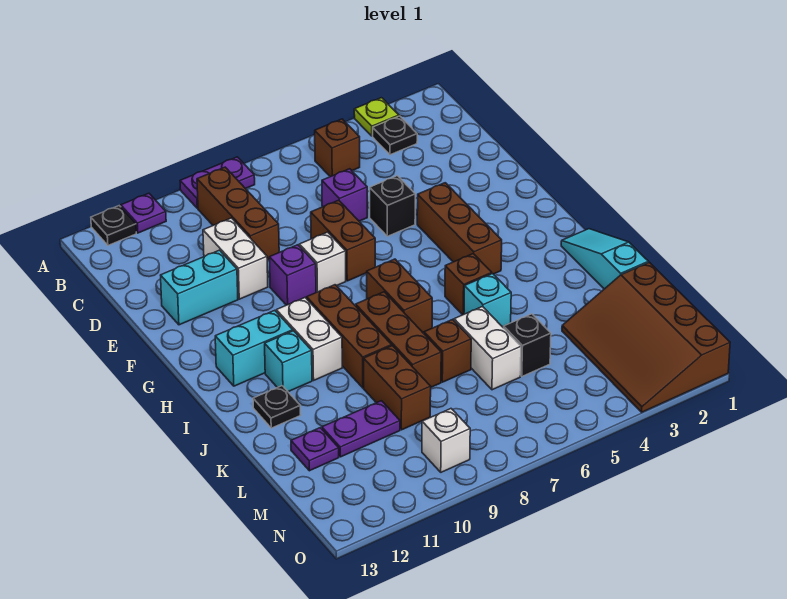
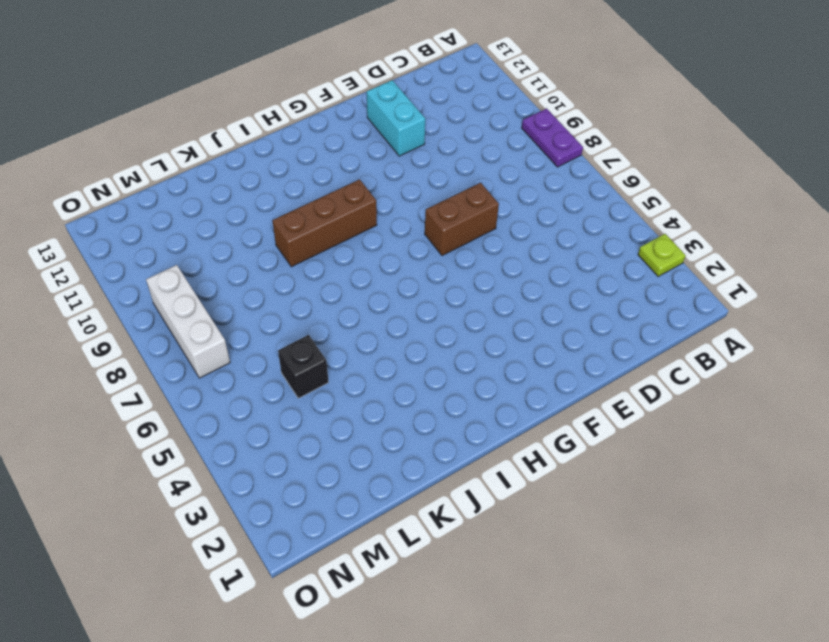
white 1x3 brick [146,265,230,378] -> white 1x1 brick [422,409,470,472]
none -> purple 1x1 plate [121,193,166,233]
none -> black 1x1 plate [91,206,136,245]
none -> black 1x1 plate [373,116,417,155]
none -> brown 1x1 brick [315,119,360,177]

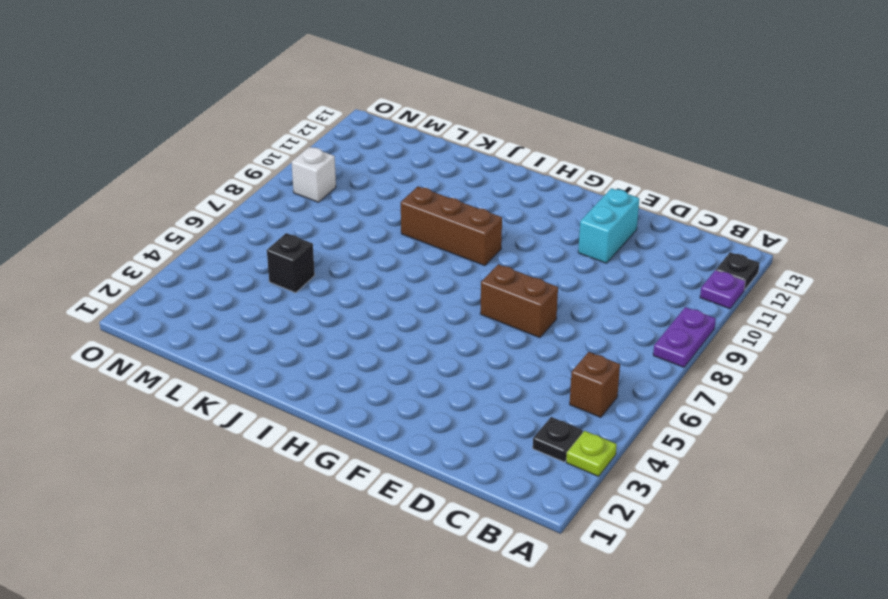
none -> brown 1x3 brick [197,167,279,260]
none -> purple 1x1 brick [322,169,367,221]
none -> white 1x2 brick [203,218,268,299]
none -> black 1x1 brick [370,176,415,236]

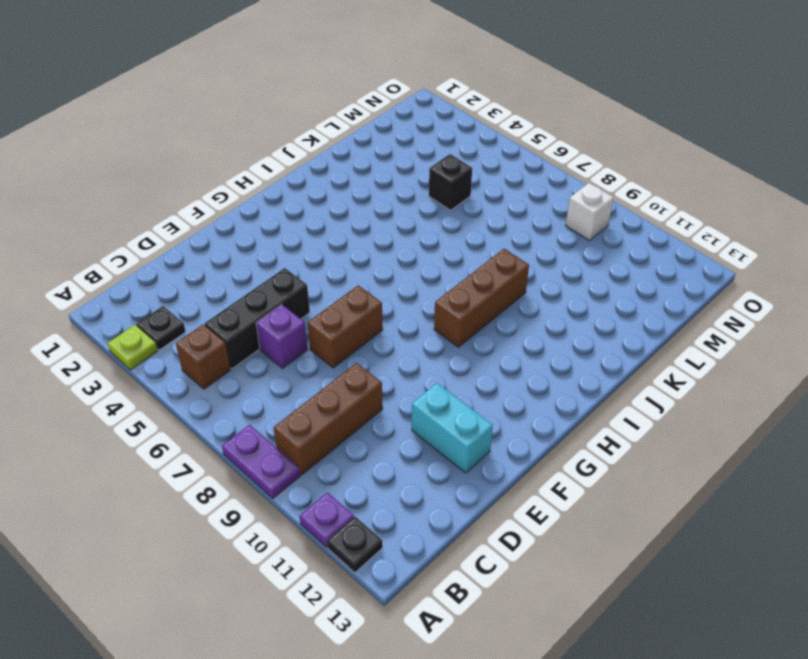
black 1x3 brick [205,268,310,369] -> black 1x1 brick [370,176,415,236]
none -> white 1x2 brick [203,218,268,299]
none -> brown 1x3 brick [417,183,502,274]
none -> white 1x1 brick [299,232,346,292]
none -> purple 1x1 brick [269,245,316,305]

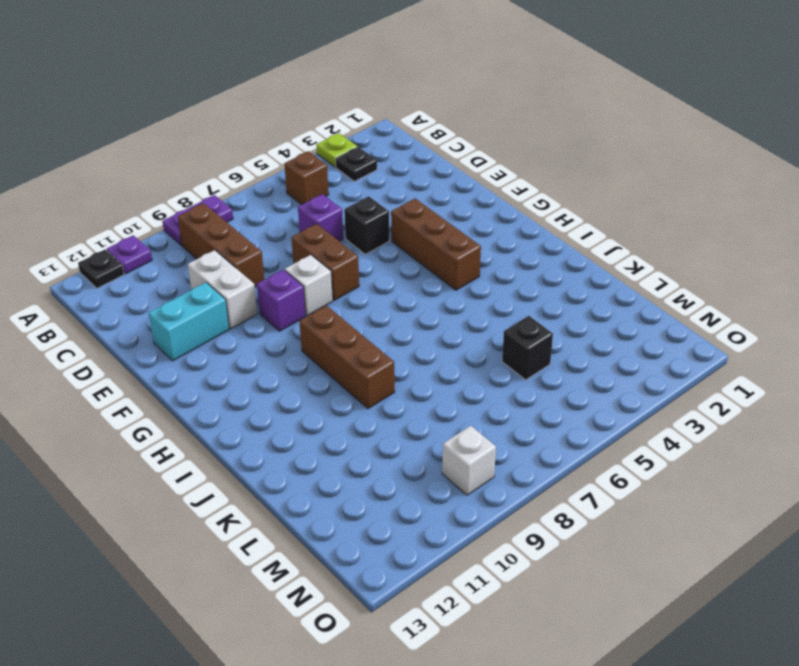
none -> brown 1x2 brick [367,259,432,333]
none -> white 1x2 brick [276,298,342,380]
none -> cyan 1x2 brick [215,310,293,386]
none -> cyan 1x3 slope [561,229,648,289]

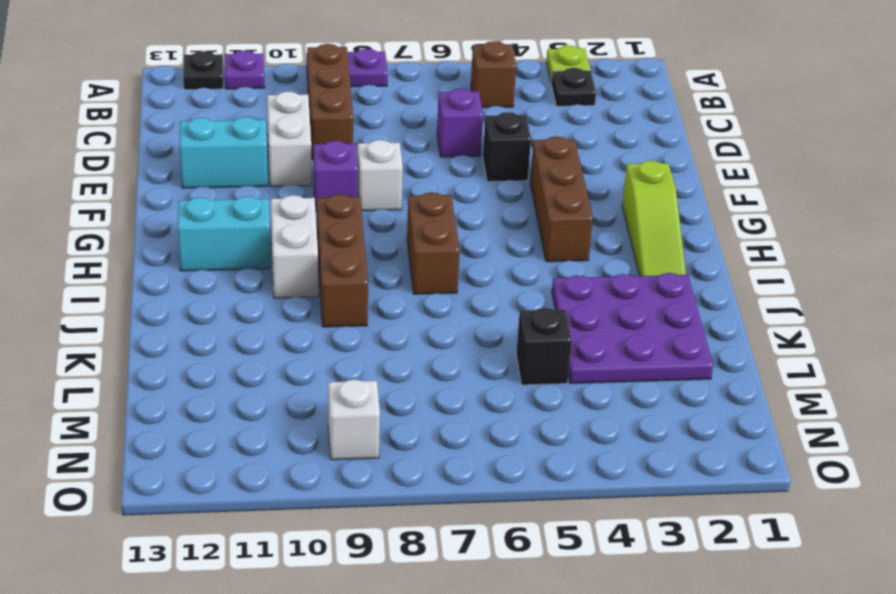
lime 1x3 slope [622,161,686,276] -> none
purple 3x3 plate [552,273,713,384] -> brown 3x4 slope [562,262,730,412]
none -> brown 1x2 brick [311,200,375,281]
none -> cyan 1x3 slope [561,229,648,289]
none -> brown 1x1 brick [445,254,492,315]
none -> brown 1x3 brick [356,292,441,387]

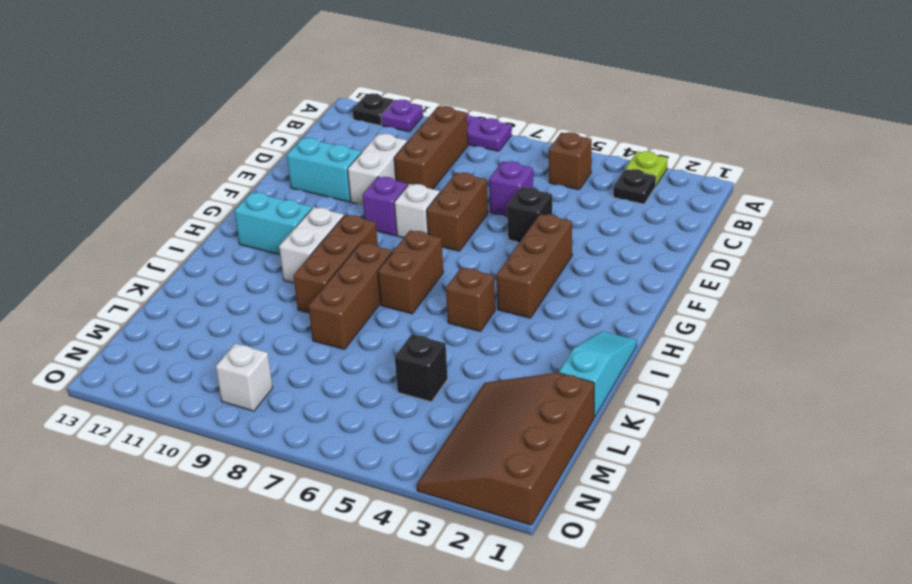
none -> cyan 1x1 brick [265,331,312,392]
none -> cyan 1x1 brick [464,274,511,327]
none -> black 1x1 plate [253,386,300,428]
none -> white 1x2 brick [454,307,521,390]

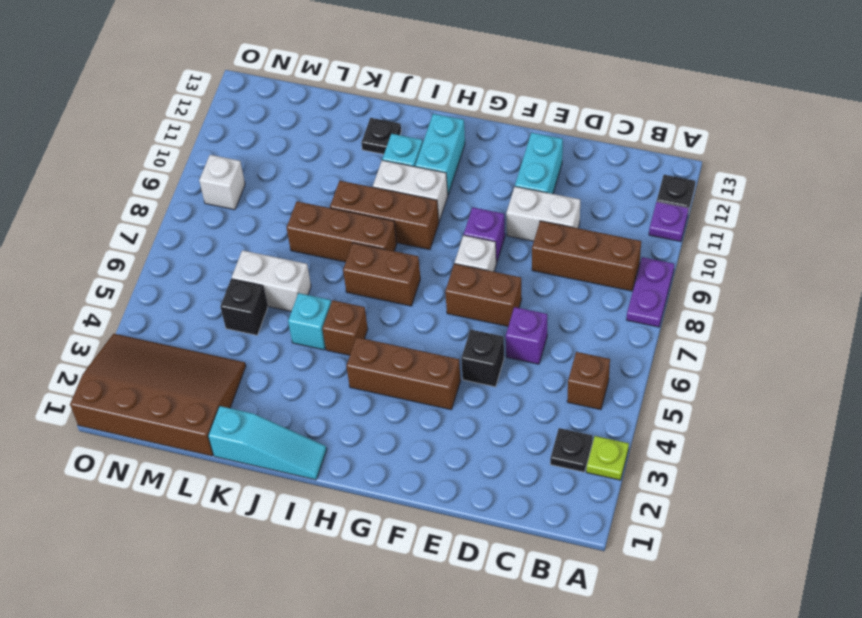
none -> brown 1x1 brick [424,319,471,382]
none -> brown 1x2 brick [364,346,431,430]
none -> purple 1x2 plate [322,401,400,457]
none -> purple 1x1 plate [291,428,339,471]

